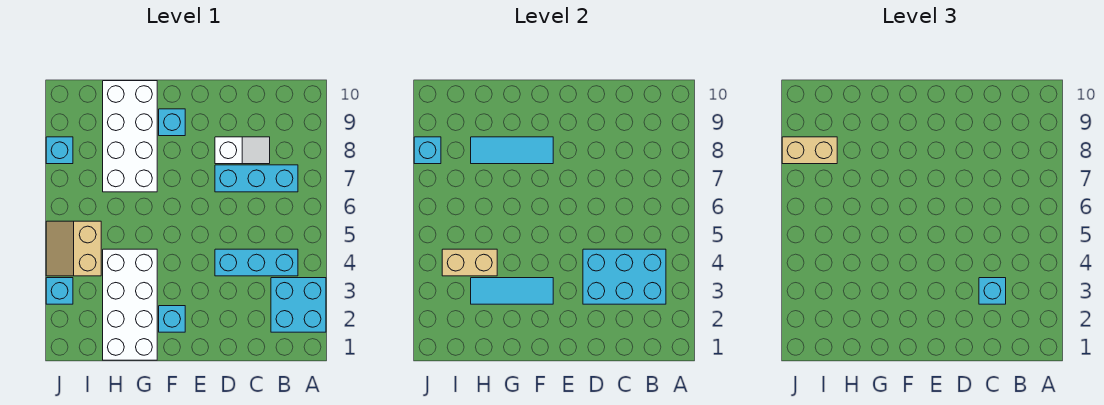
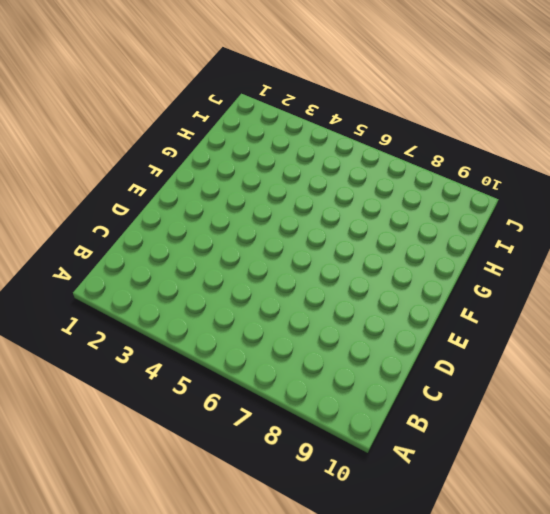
none -> cyan 2x2 brick [271,278,326,332]
none -> cyan 1x3 brick [215,249,298,276]
none -> cyan 1x3 brick [215,165,298,192]

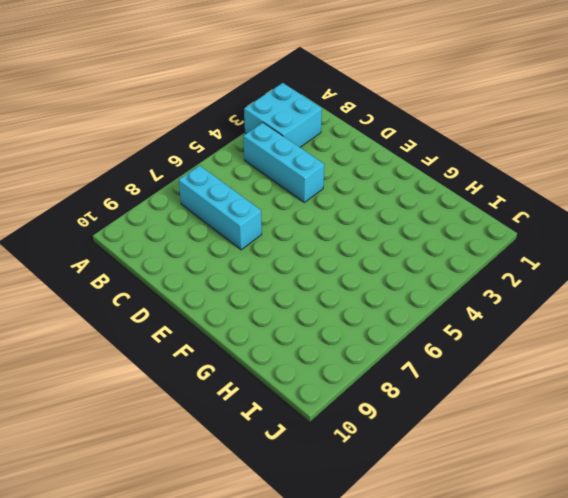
none -> white 1x2 slope [215,137,270,164]
none -> cyan 1x1 brick [159,306,185,332]
none -> cyan 1x1 brick [159,109,185,136]

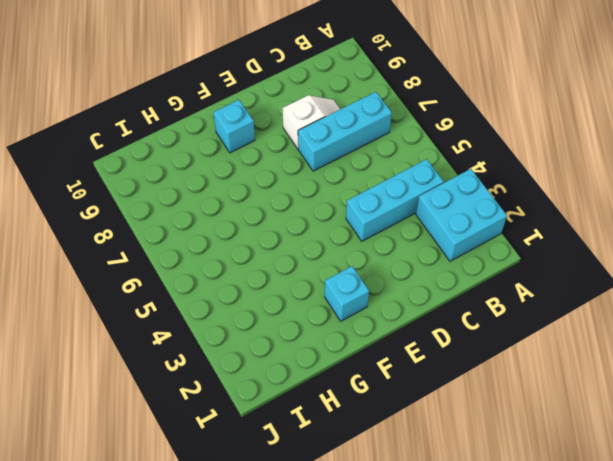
none -> white 2x4 brick [103,249,157,360]
none -> white 2x4 brick [103,81,157,192]
none -> tan 2x2 slope [46,221,101,276]

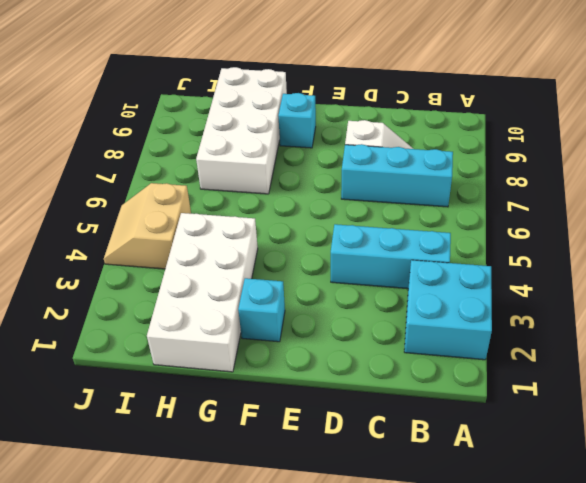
none -> cyan 1x1 brick [46,278,73,304]
none -> cyan 1x1 brick [46,137,73,164]
none -> cyan 2x3 brick [583,249,666,304]

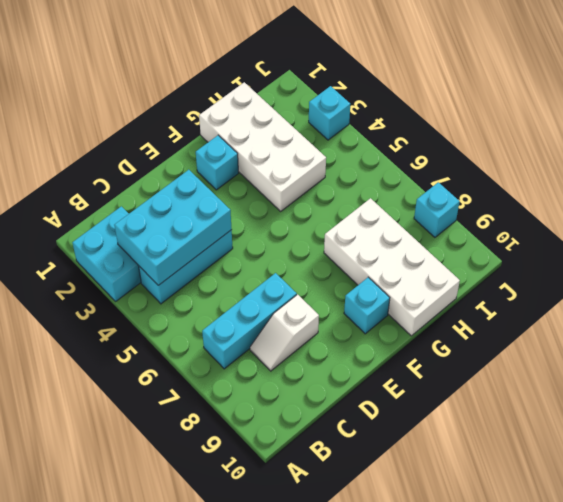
none -> tan 2x2 slope [46,221,101,276]
none -> cyan 1x3 tile [471,278,553,304]
none -> cyan 1x3 tile [471,137,553,164]

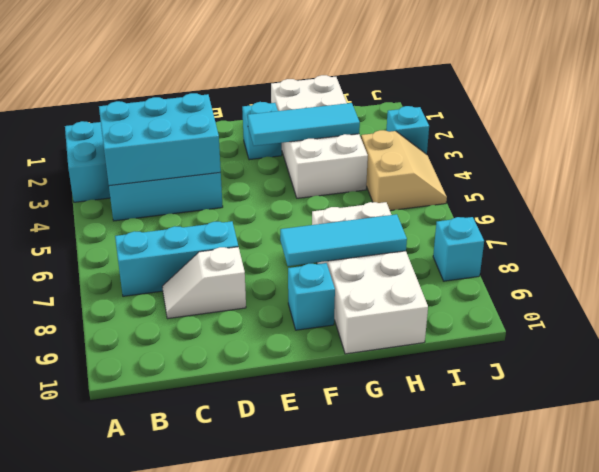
none -> tan 1x2 brick [442,249,497,276]
none -> cyan 1x1 brick [414,137,441,164]
none -> cyan 1x1 brick [979,278,1006,304]

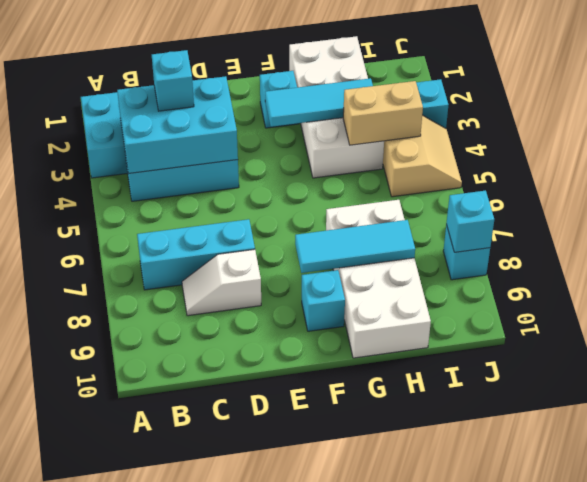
none -> tan 1x2 brick [782,137,837,164]

